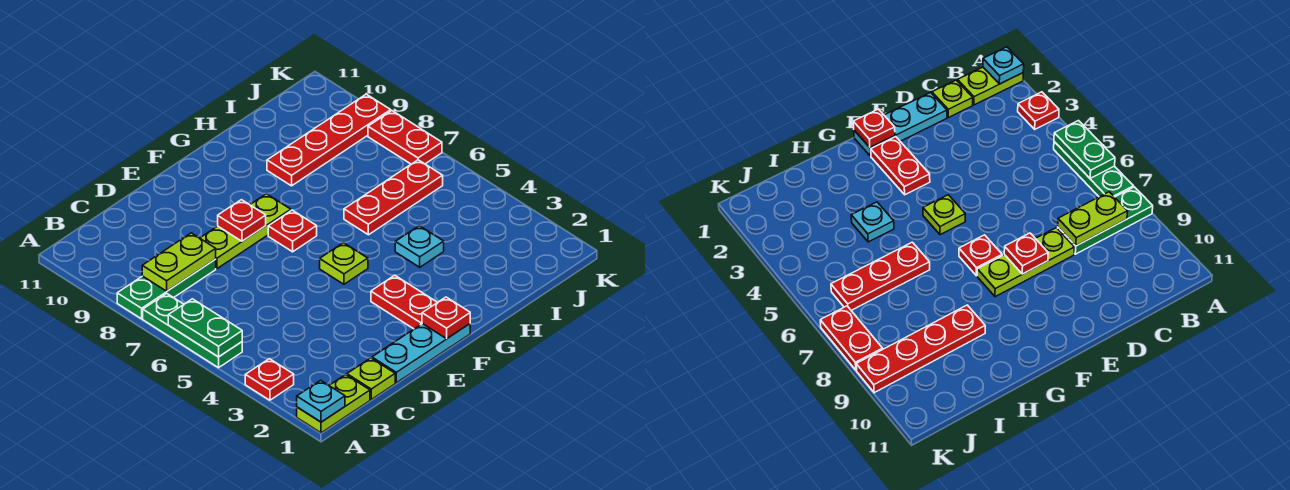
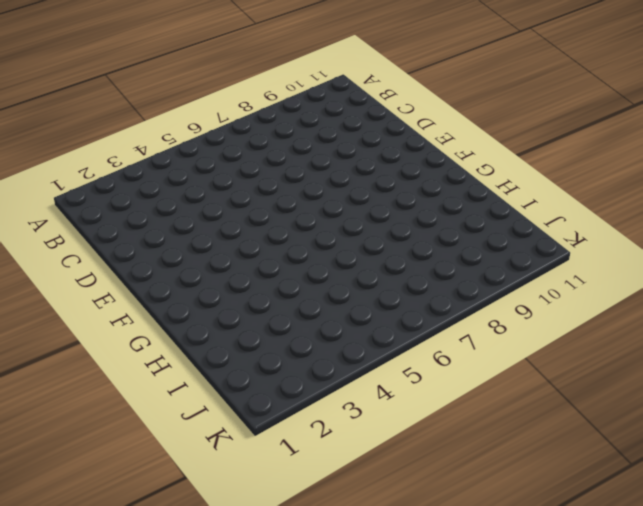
none -> lime 1x2 plate [297,375,370,433]
none -> red 1x1 plate [245,359,294,400]
none -> green 1x3 plate [143,293,242,368]

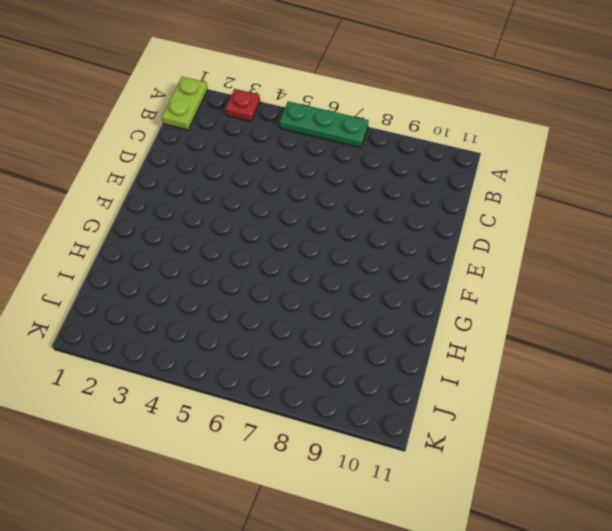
none -> green 1x3 plate [117,259,216,319]
none -> lime 1x1 plate [347,358,395,399]
none -> cyan 1x3 plate [372,324,470,383]

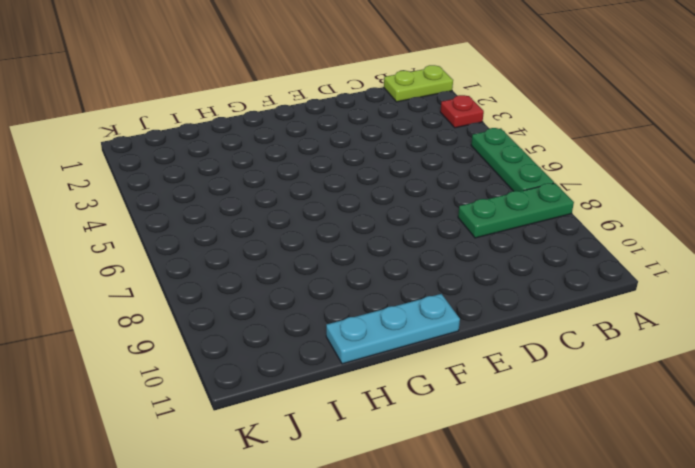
cyan 1x3 plate [326,294,460,364] -> cyan 1x3 plate moved to [372,324,470,383]
none -> lime 1x1 plate [347,358,395,399]
none -> lime 1x3 plate [200,194,291,269]
none -> red 1x2 plate [371,275,437,329]

